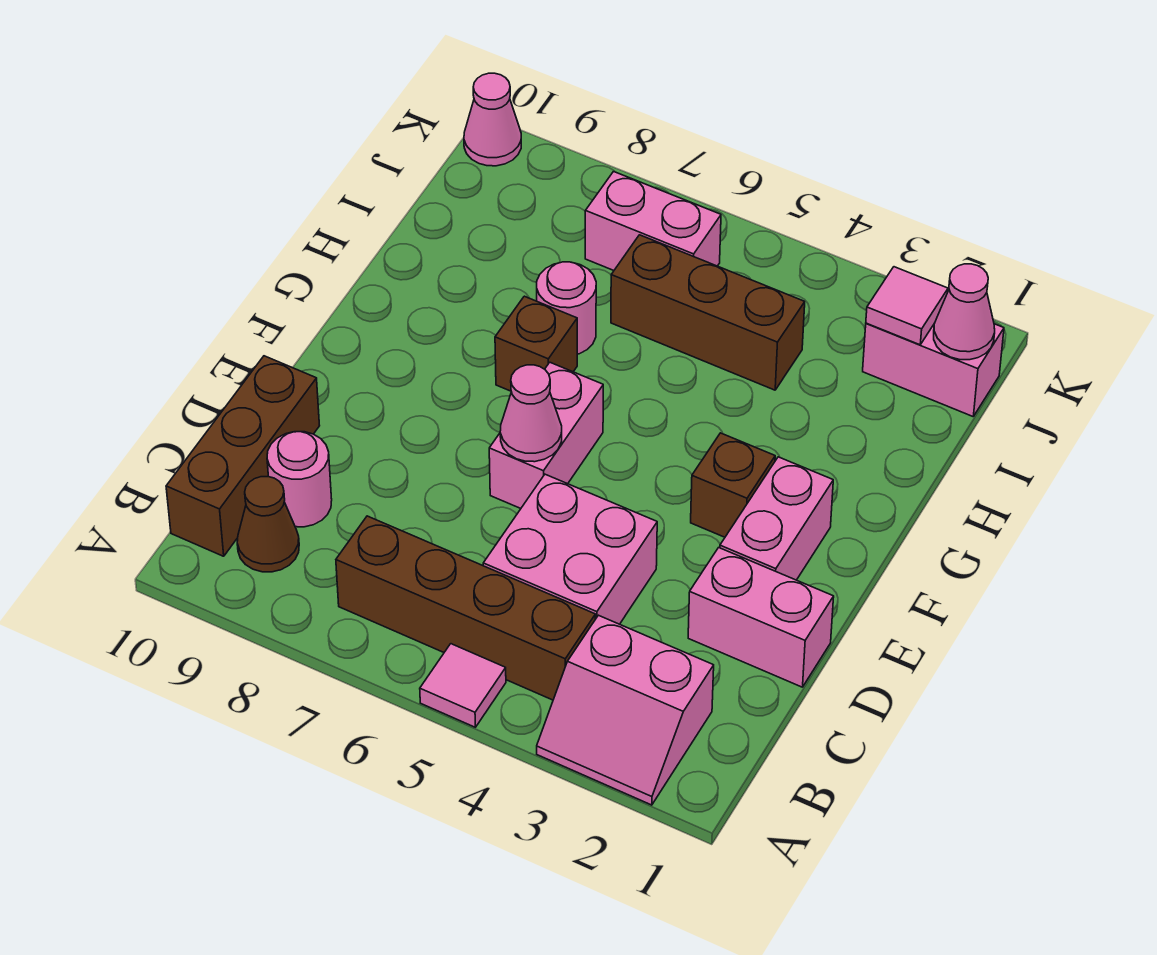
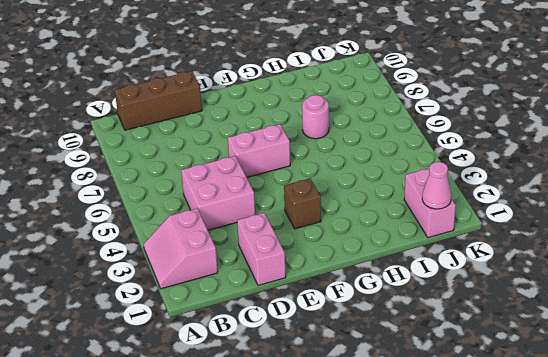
none -> pink 1x1 tile [420,644,506,727]
none -> brown 1x4 brick [336,516,595,700]
none -> brown 1x1 cone [237,477,299,572]

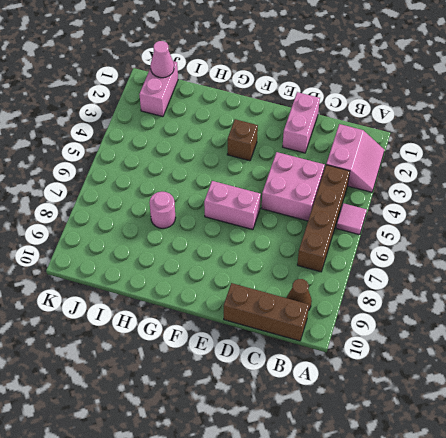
none -> pink 1x1 round brick [267,432,332,527]
none -> pink 1x2 brick [720,457,833,580]
none -> brown 1x1 brick [495,296,577,391]

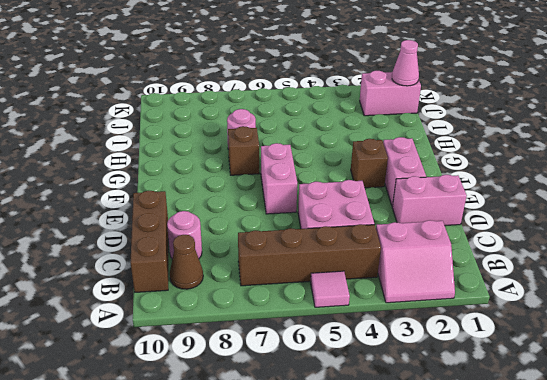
none -> brown 1x3 brick [611,235,805,390]
none -> pink 1x2 brick [585,172,721,270]
none -> pink 1x1 cone [464,73,521,166]

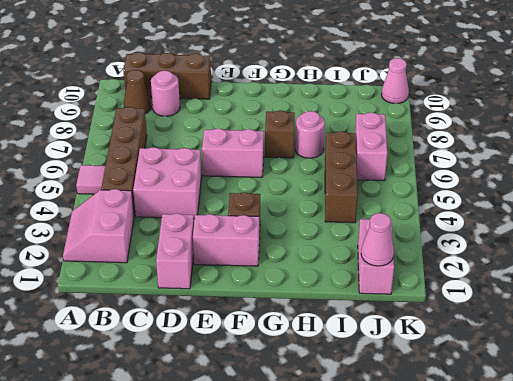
none -> pink 1x1 cone [500,365,562,462]
none -> pink 1x1 tile [866,267,948,345]

